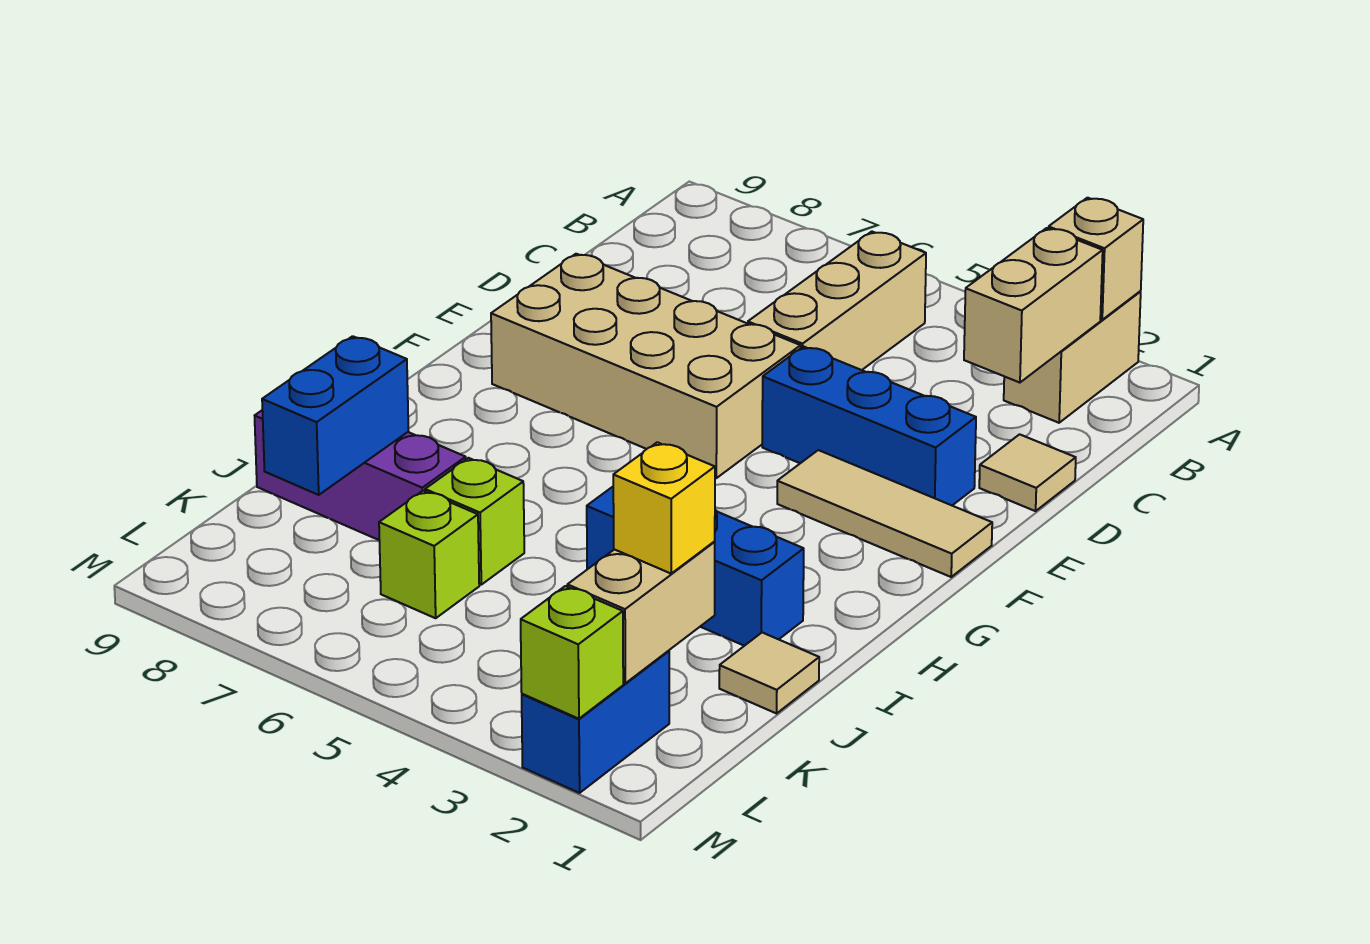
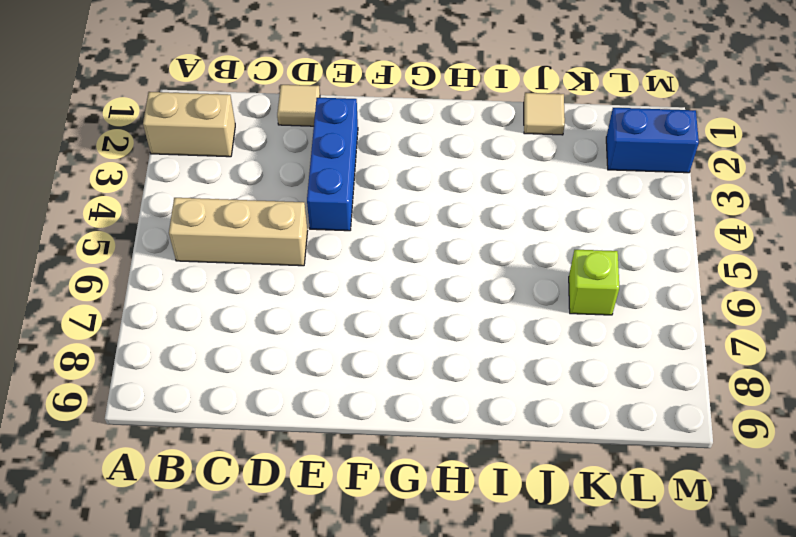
none -> tan 2x4 brick [491,254,801,478]
none -> tan 1x3 tile [777,450,992,577]
none -> blue 1x3 brick [587,487,804,646]

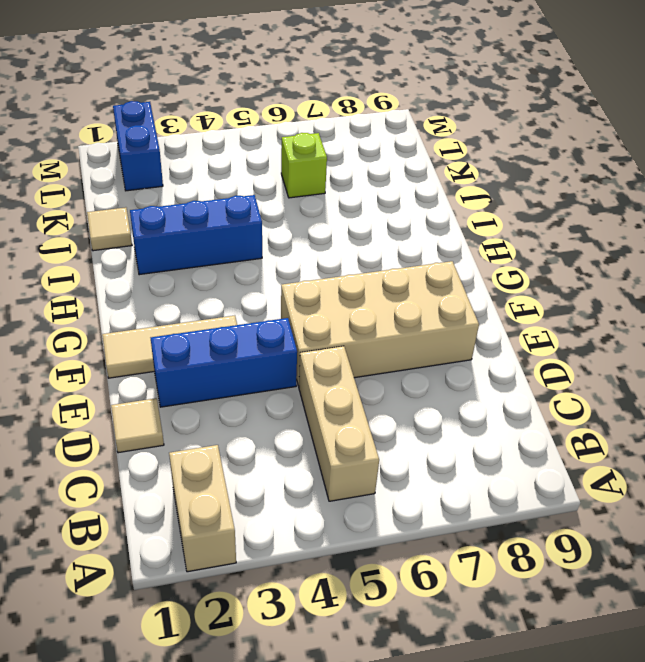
none -> lime 1x1 brick [425,458,524,585]
none -> purple 1x3 brick [255,411,466,540]
none -> tan 1x1 brick [1049,198,1143,320]

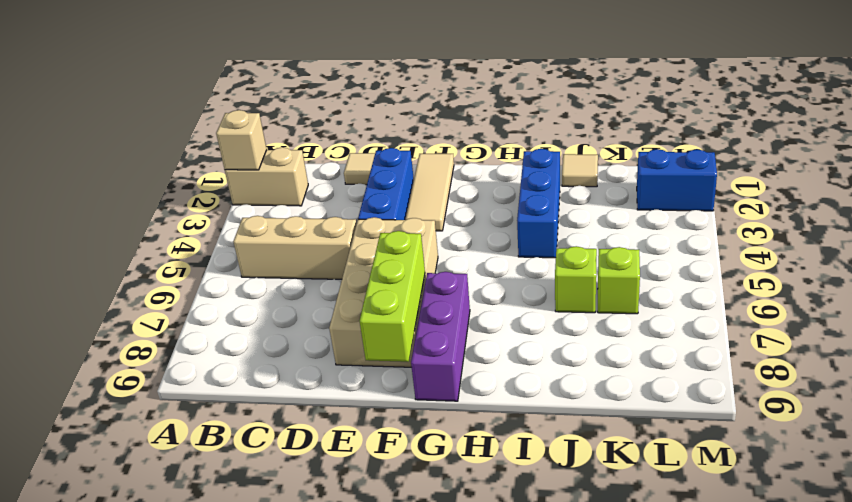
lime 1x3 brick [360,231,425,362] -> none
purple 1x3 brick [411,272,470,401] -> purple 1x3 brick moved to [255,411,466,540]
none -> tan 1x2 brick [964,228,1103,383]
none -> blue 1x2 brick [262,336,408,495]
none -> tan 1x2 brick [567,542,715,683]

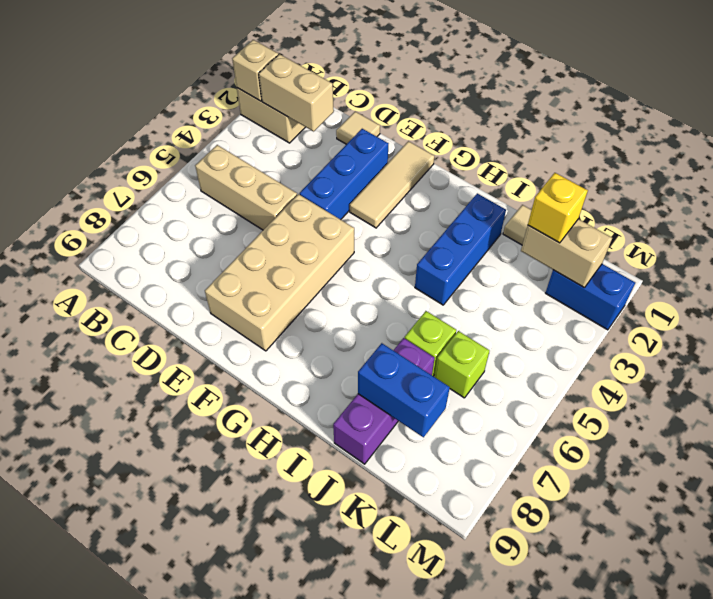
none -> lime 1x1 brick [521,586,623,719]

